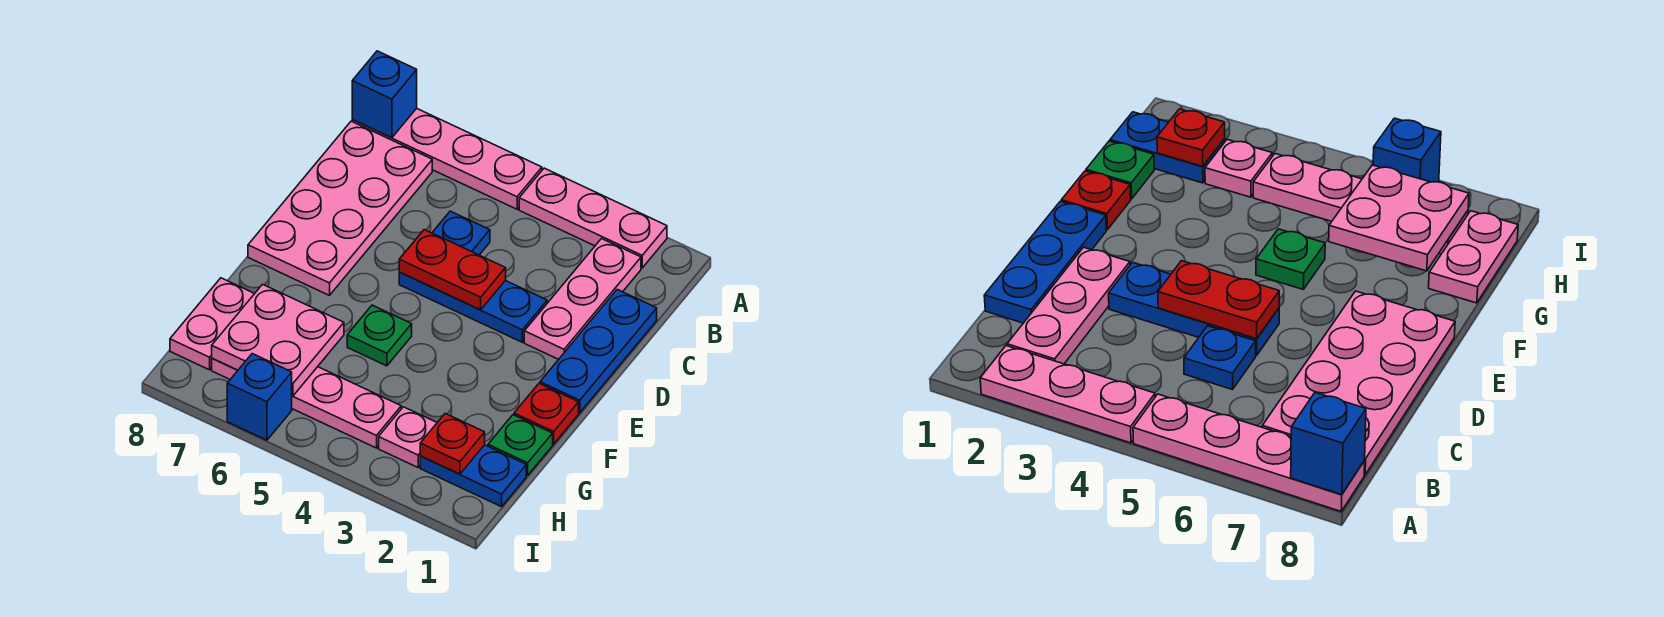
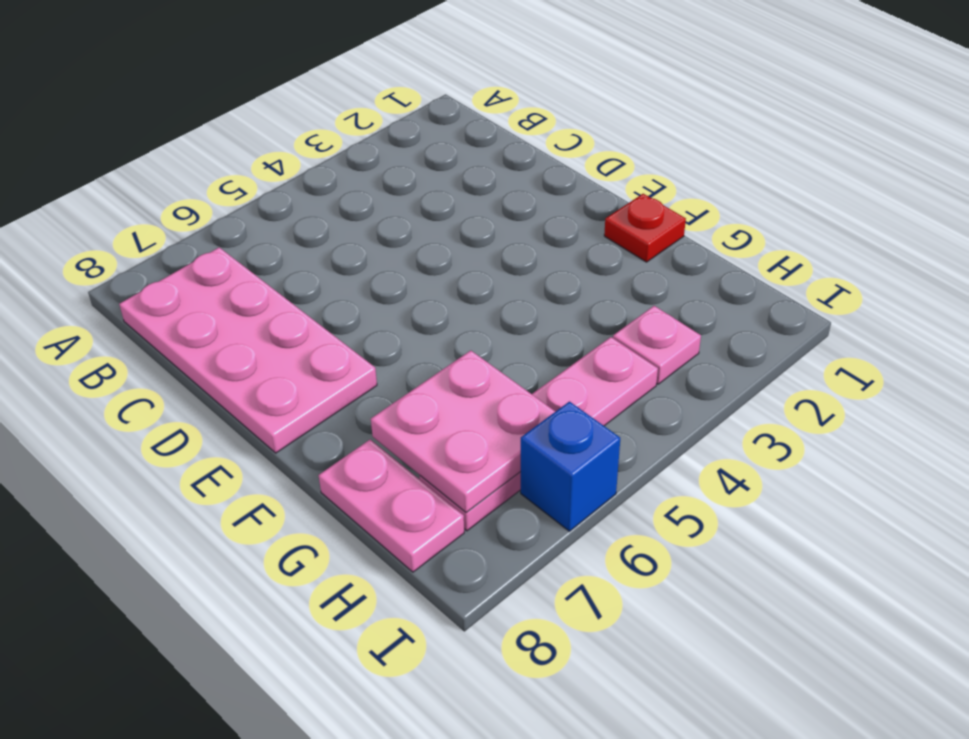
none -> pink 1x3 plate [519,168,667,268]
none -> pink 1x4 plate [352,108,542,209]
none -> pink 1x3 plate [524,239,641,359]

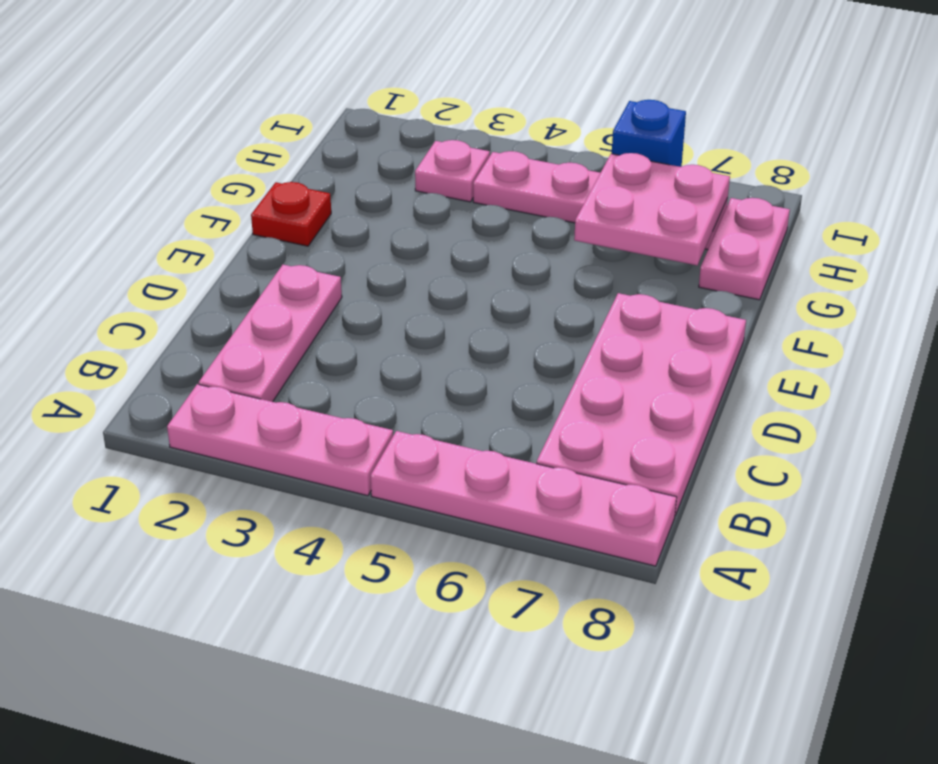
none -> blue 1x3 plate [540,290,657,413]
none -> blue 1x1 plate [432,211,490,255]
none -> blue 1x3 plate [399,272,547,342]

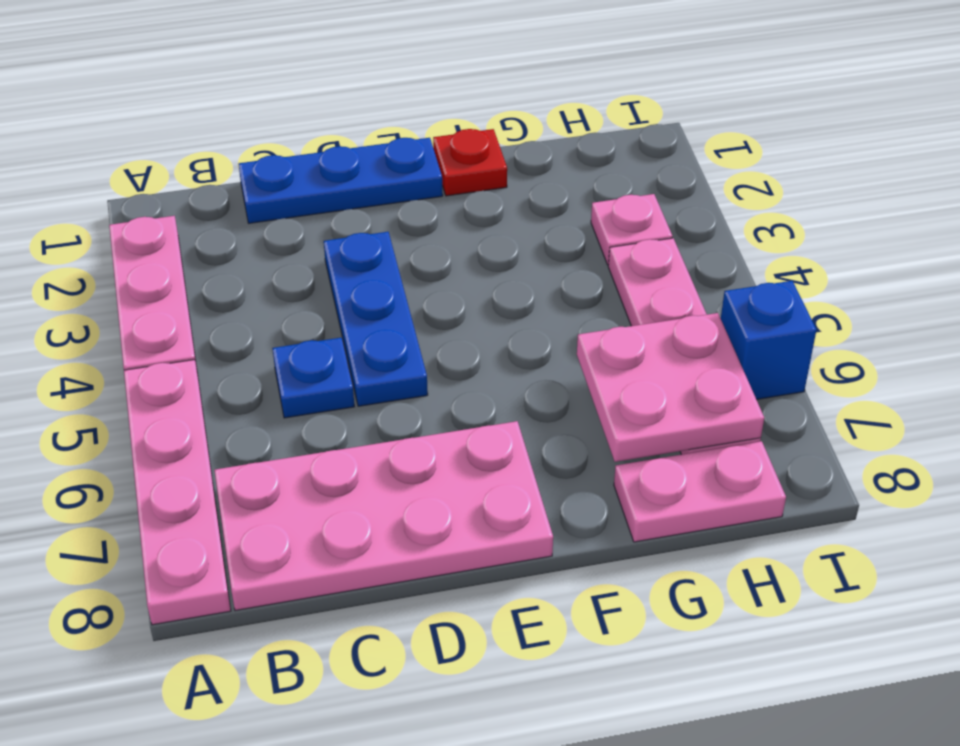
none -> pink 1x3 plate [524,239,641,359]
none -> green 1x1 plate [347,305,412,366]
none -> green 1x1 plate [488,415,553,475]

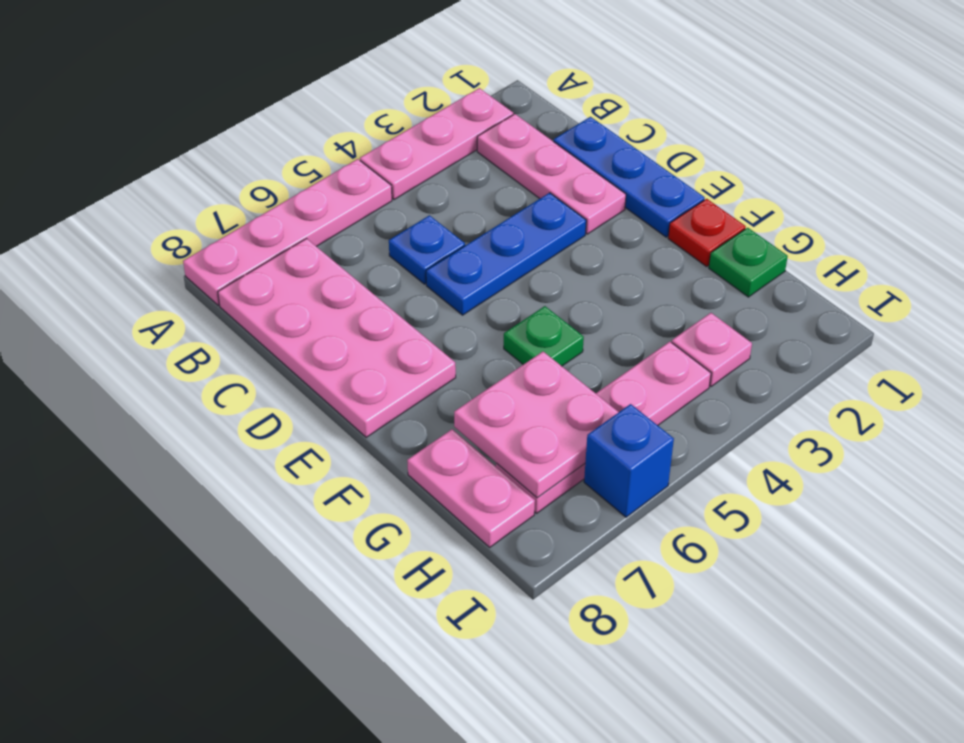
none -> blue 1x2 plate [420,445,526,507]
none -> blue 1x1 brick [352,51,417,138]
none -> red 1x2 plate [399,230,506,310]

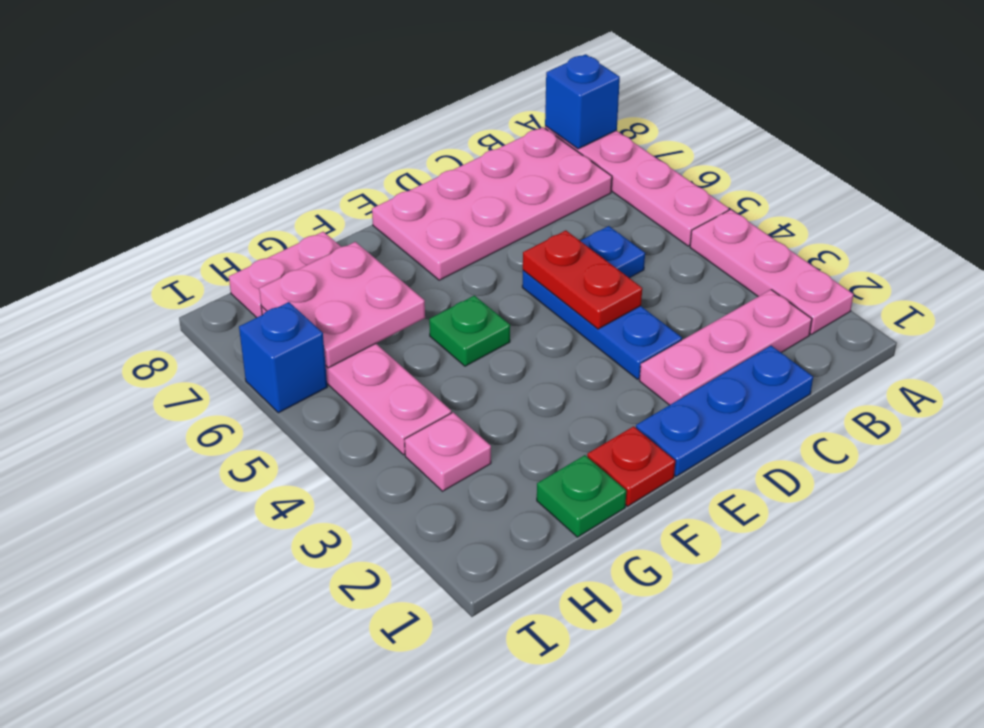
none -> blue 1x2 plate [420,445,526,507]
none -> red 1x1 plate [420,414,485,474]

